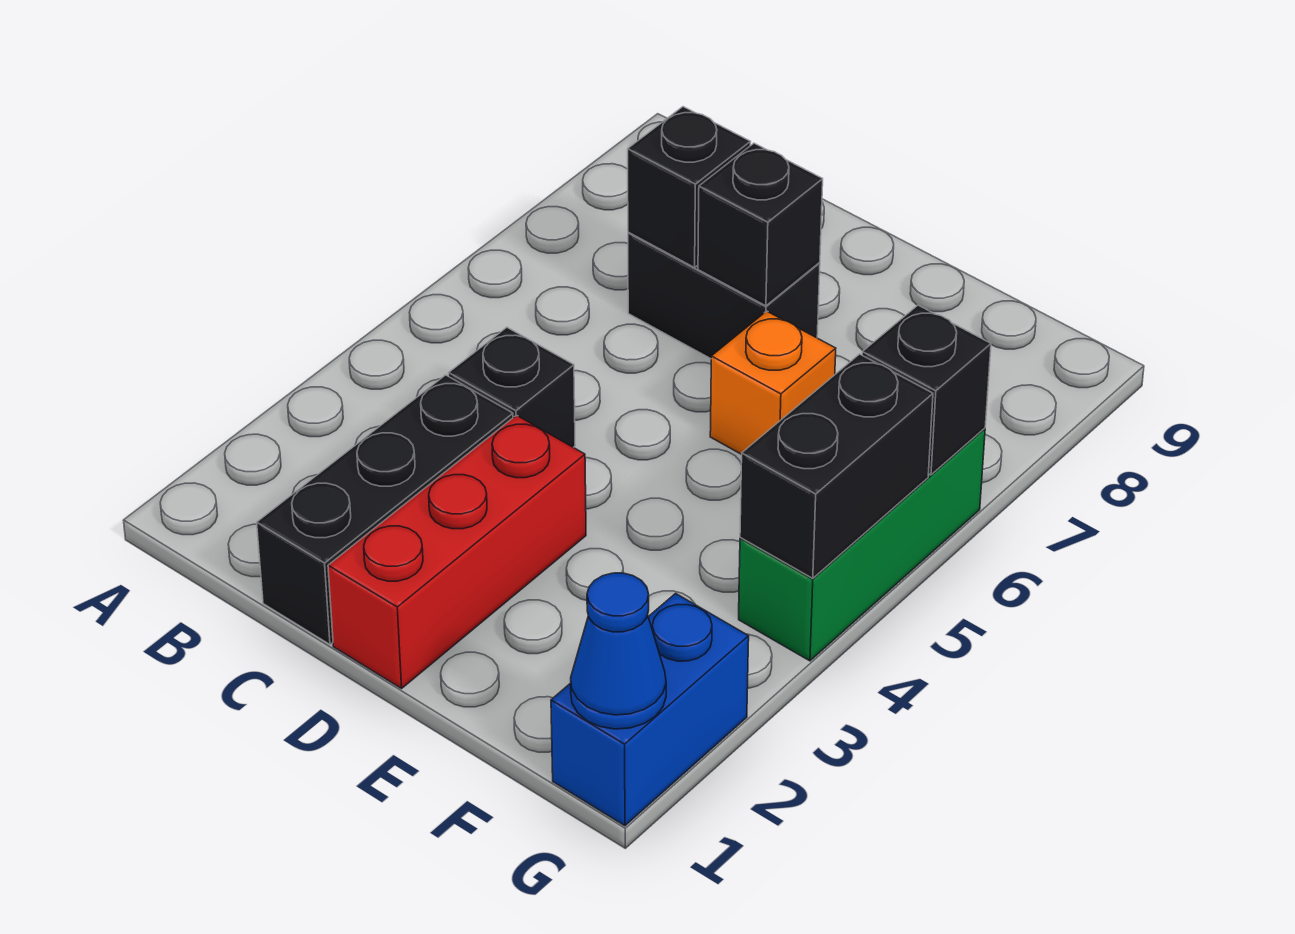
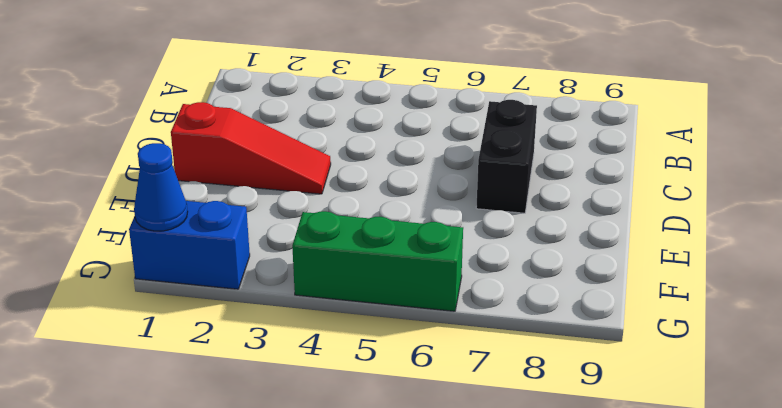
red 1x3 slope [171,102,331,194] -> red 1x3 brick [328,415,586,688]
none -> black 1x3 brick [257,375,513,644]
none -> black 1x1 brick [449,327,575,447]
none -> orange 1x1 brick [710,311,836,454]

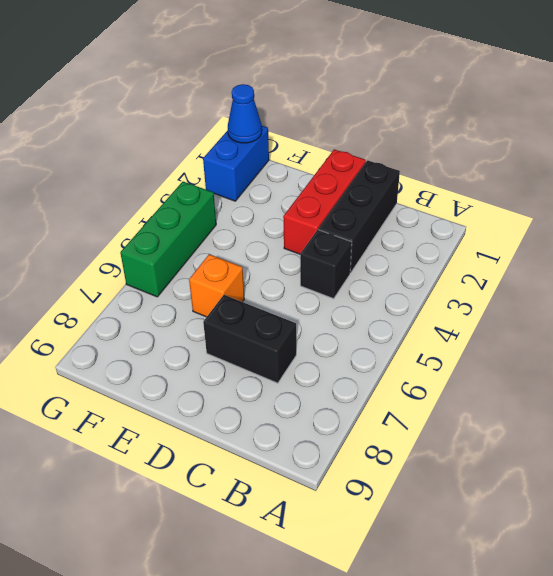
none -> black 1x1 brick [628,107,750,268]
none -> black 1x1 brick [698,143,823,306]
none -> black 1x2 brick [740,354,933,578]

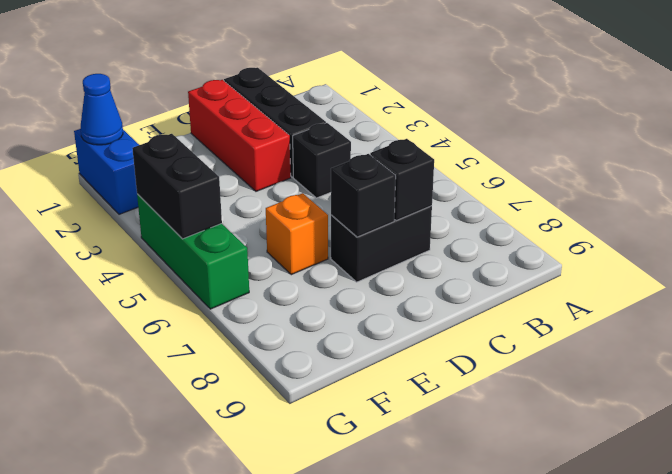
none -> black 1x1 brick [862,305,991,475]

